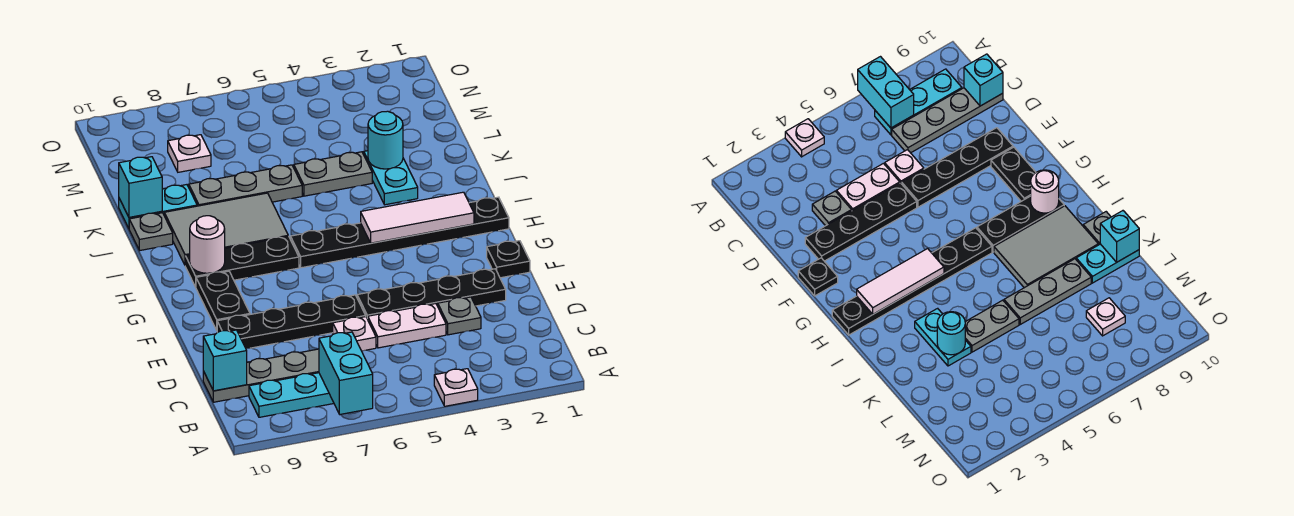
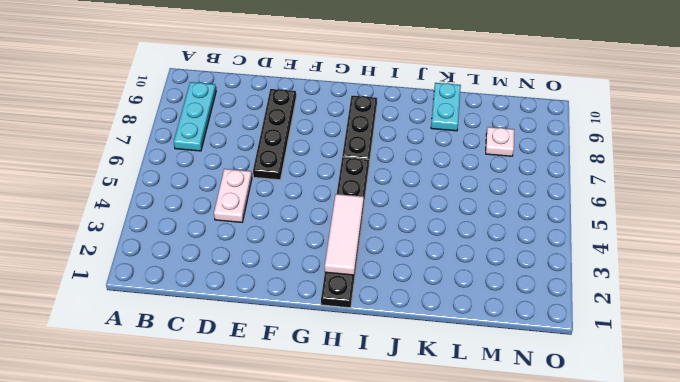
none -> white 1x1 plate [434,369,478,406]
none -> grey 1x4 plate [203,349,319,402]
none -> grey 1x1 plate [438,297,481,335]

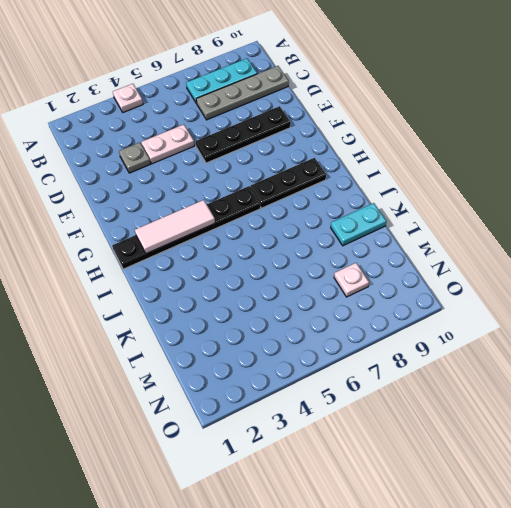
none -> white 1x1 plate [333,317,376,351]
none -> black 1x4 plate [357,269,506,319]
none -> black 1x1 plate [487,241,530,278]

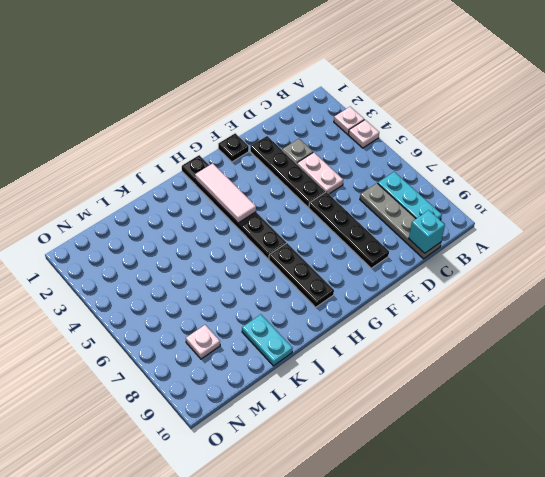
white 1x1 plate [334,107,364,134] -> white 1x1 plate moved to [333,317,376,351]
none -> black 1x2 plate [196,271,250,330]
none -> grey 2x3 tile [164,193,288,265]
none -> cyan 1x2 plate [364,151,418,205]

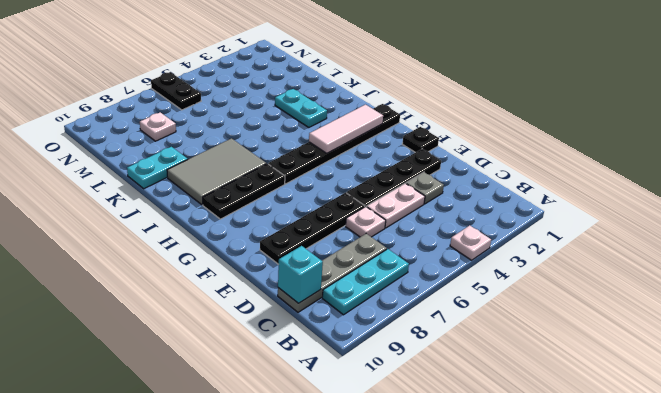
black 1x2 plate [151,72,201,110] -> black 1x2 plate moved to [196,271,250,330]
none -> grey 1x1 plate [129,213,173,250]
none -> grey 1x2 plate [294,152,372,196]
none -> grey 1x3 plate [189,165,302,206]

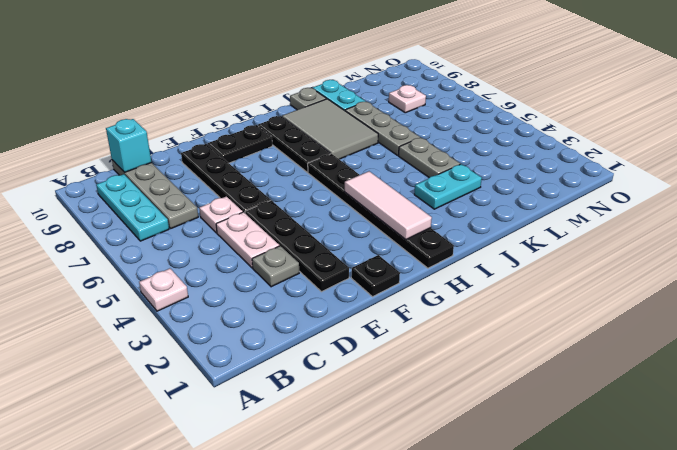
none -> cyan 1x2 brick [319,332,373,415]
none -> white 1x1 round brick [190,216,225,273]
none -> cyan 1x1 round brick [368,111,403,169]

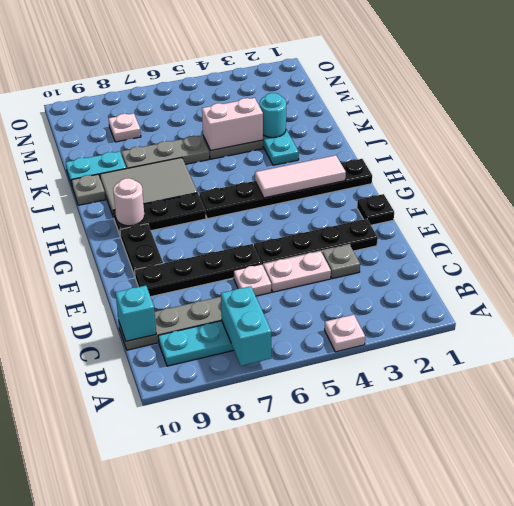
white 1x2 brick [202,98,263,151] -> none
none -> cyan 1x1 brick [119,157,162,217]

